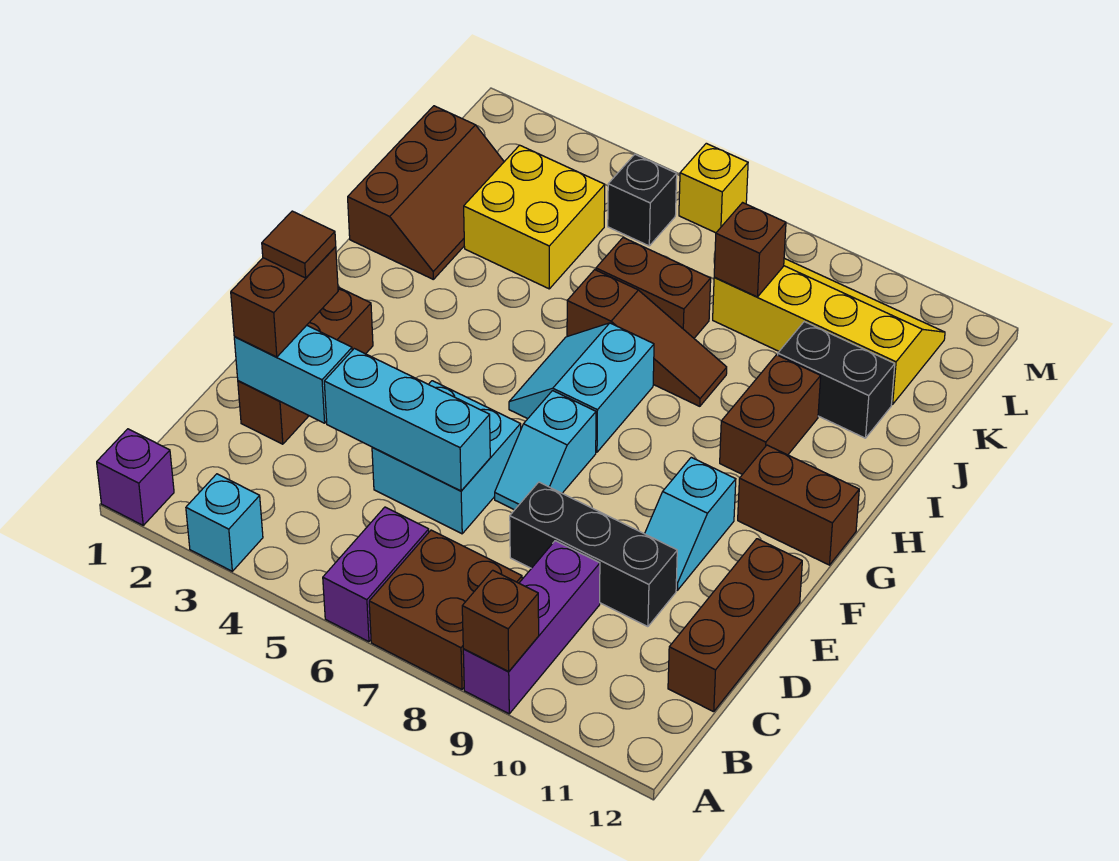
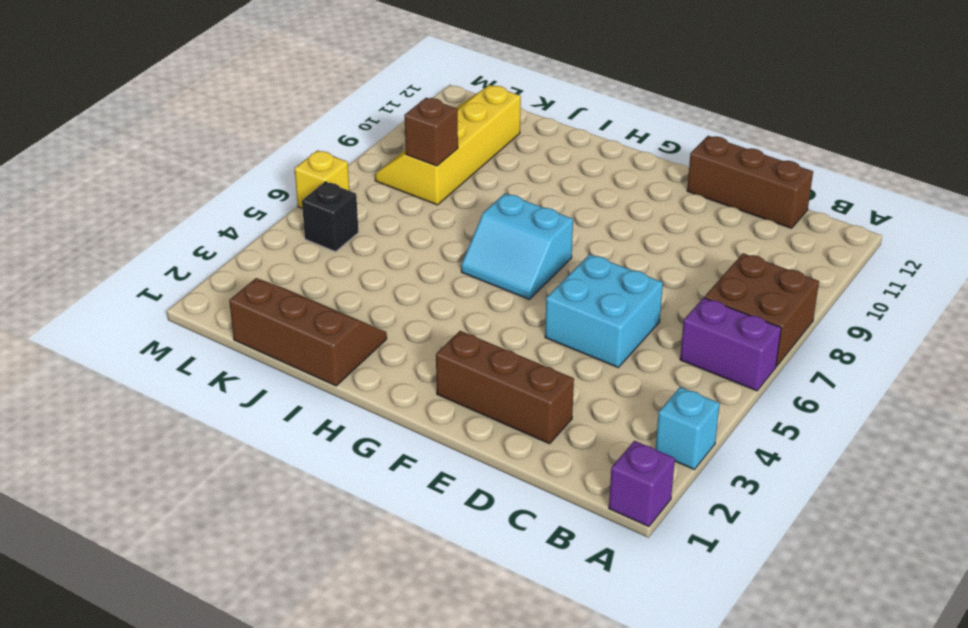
none -> purple 1x3 brick [463,541,600,714]
none -> black 1x3 brick [510,482,677,627]
none -> cyan 1x2 slope [495,391,596,510]

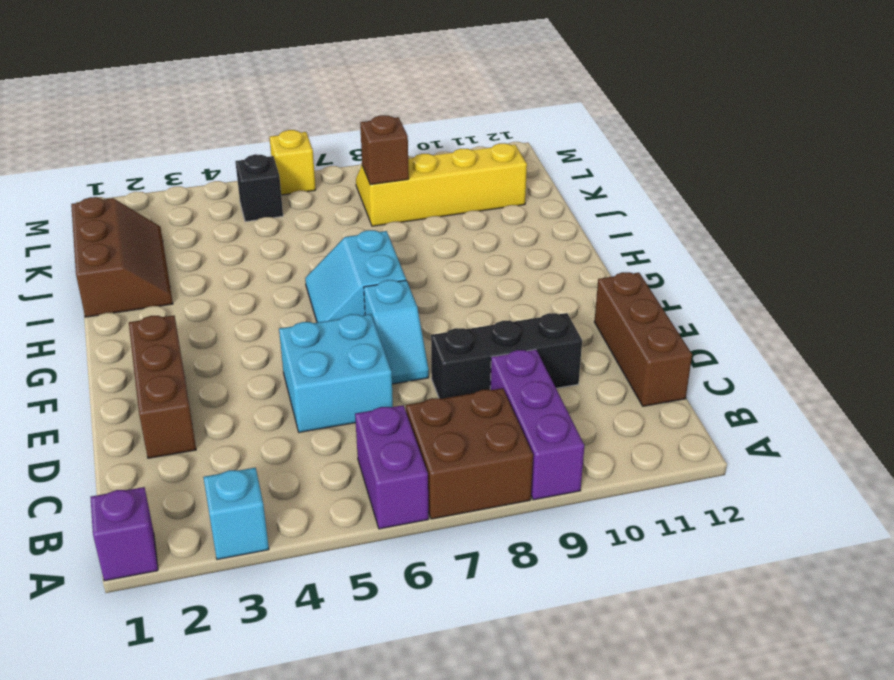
none -> cyan 1x2 slope [645,457,736,590]
none -> brown 1x2 brick [738,445,859,565]
none -> brown 1x2 brick [720,355,821,474]

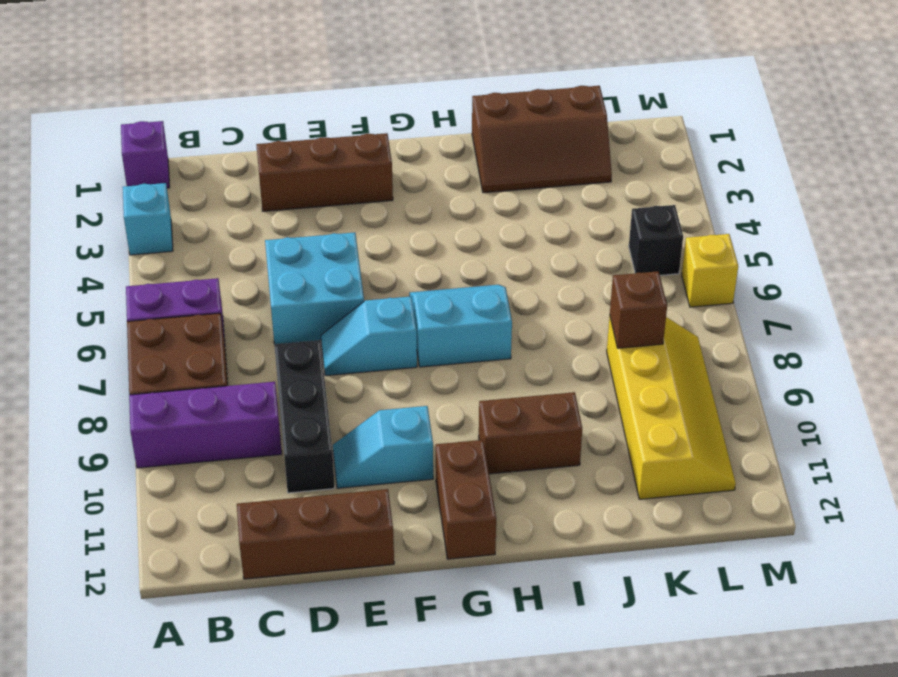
none -> brown 1x3 slope [567,270,727,406]
none -> yellow 2x2 brick [464,145,605,289]
none -> brown 1x2 brick [596,238,711,338]

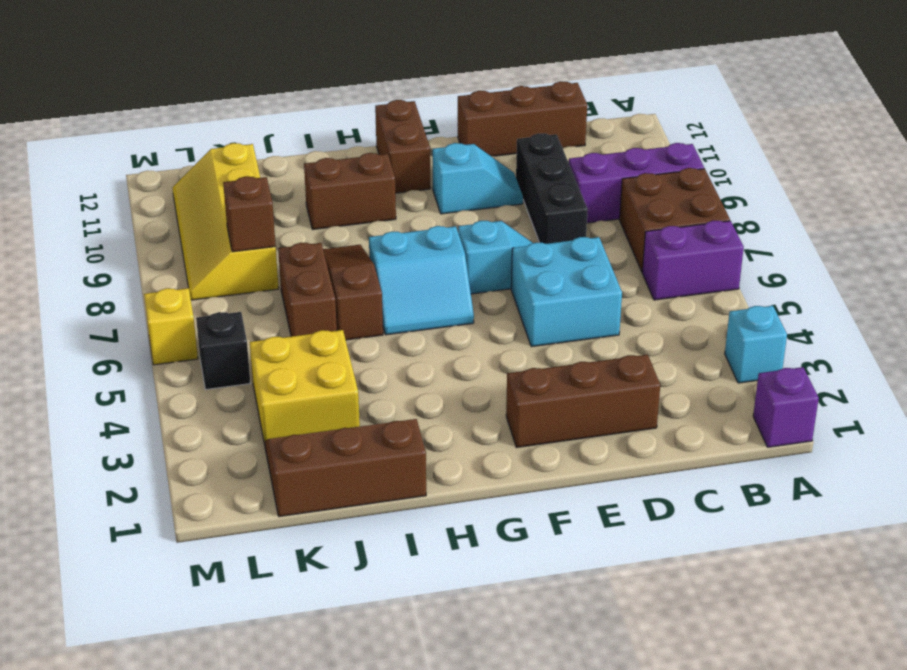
none -> black 1x2 brick [778,322,895,438]
none -> brown 1x1 brick [462,570,539,671]
none -> cyan 1x2 brick [234,325,352,423]

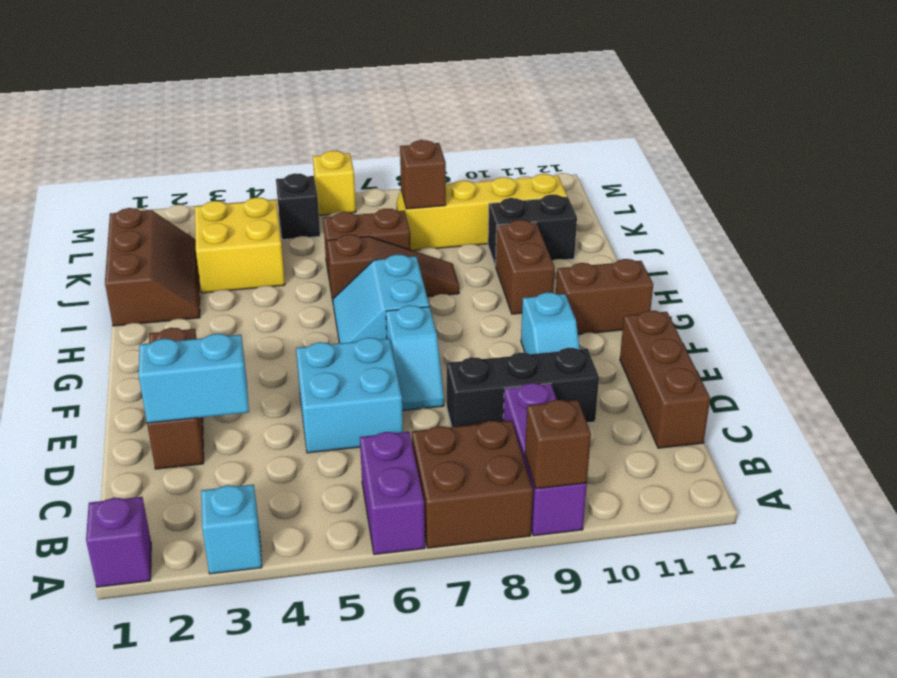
none -> cyan 1x3 brick [324,349,490,491]
none -> brown 1x2 brick [231,247,338,357]
none -> brown 1x1 tile [262,211,336,278]

